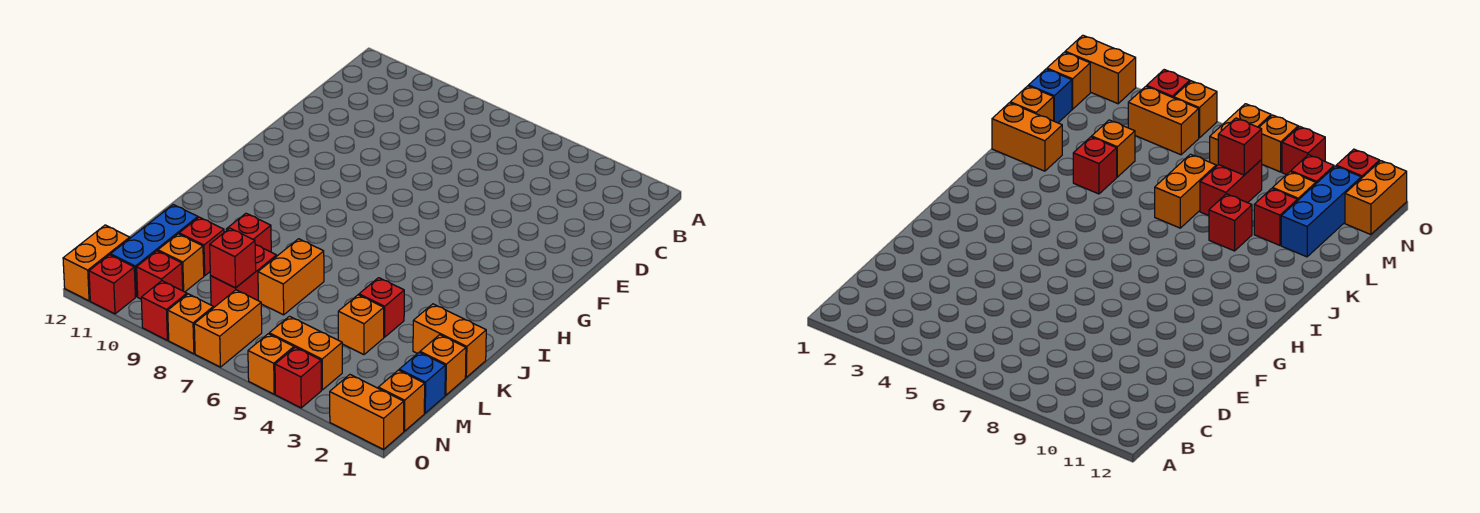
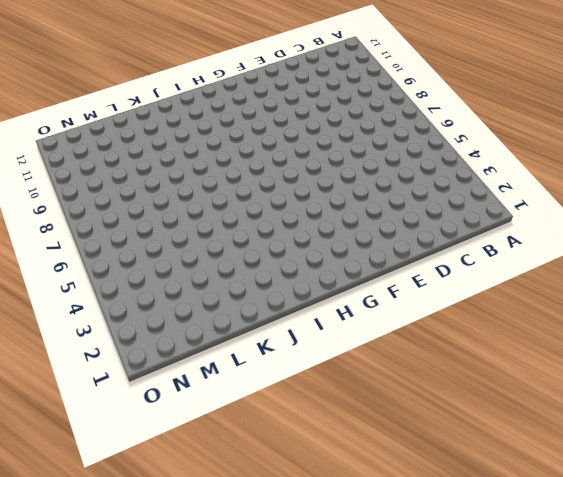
none -> orange 1x2 brick [413,304,486,377]
none -> red 1x1 brick [359,278,404,337]
none -> orange 1x2 brick [258,239,324,315]

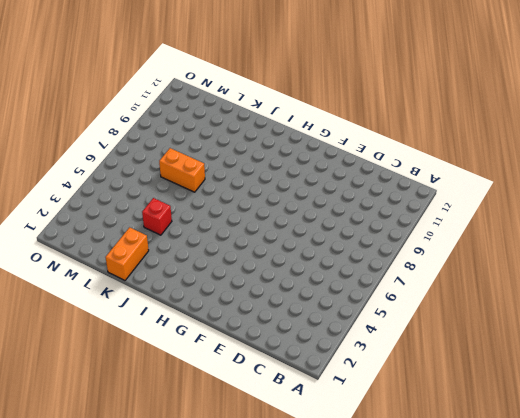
none -> red 1x1 brick [226,213,271,252]
none -> orange 1x1 brick [420,335,466,395]
none -> orange 1x1 brick [338,295,384,355]

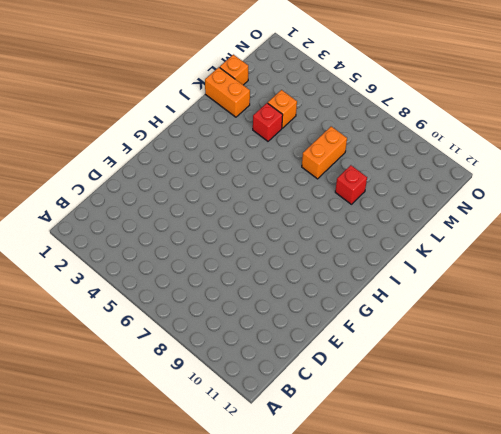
none -> red 1x2 brick [210,245,277,308]
none -> red 1x1 brick [179,217,224,276]
none -> blue 1x3 brick [111,205,198,297]

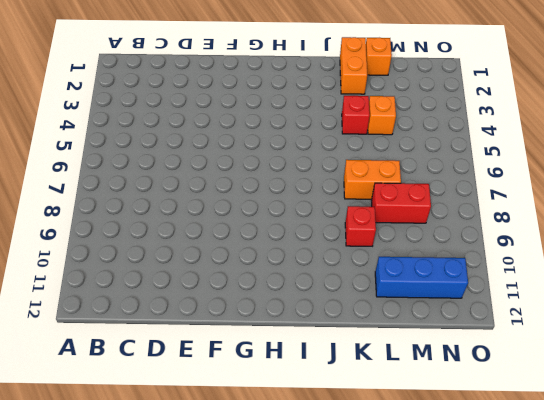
none -> red 1x1 brick [179,217,224,276]
none -> blue 1x1 brick [399,352,445,413]
none -> orange 1x1 brick [158,234,204,292]

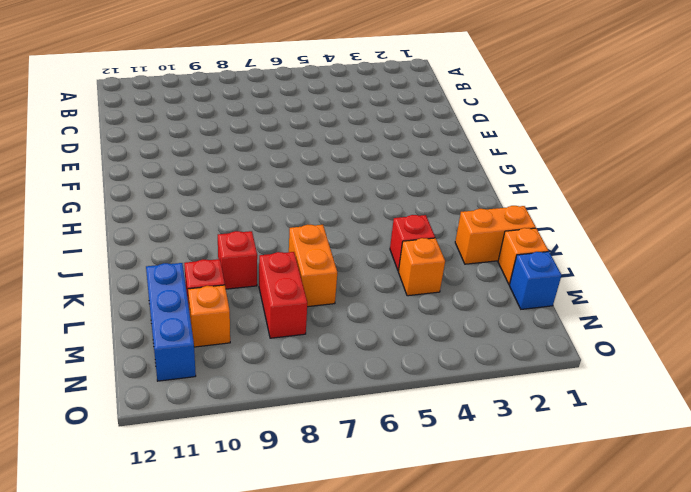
none -> orange 1x1 brick [378,370,425,431]
none -> orange 1x2 brick [269,316,342,390]
none -> orange 1x2 brick [194,290,262,367]

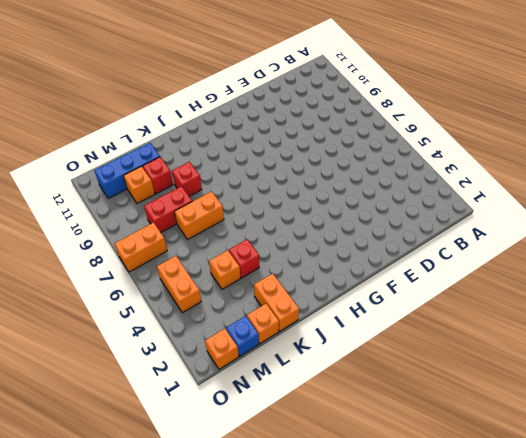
none -> red 1x1 brick [137,251,183,299]
none -> orange 1x2 brick [63,225,130,301]
none -> orange 1x2 brick [330,375,404,449]

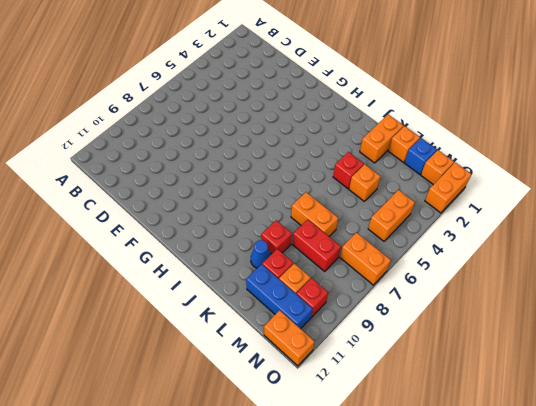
blue 1x1 cone [251,240,271,268] -> none
none -> red 1x1 brick [275,347,321,408]
none -> orange 1x1 brick [248,334,294,394]
none -> orange 1x1 brick [168,294,213,354]

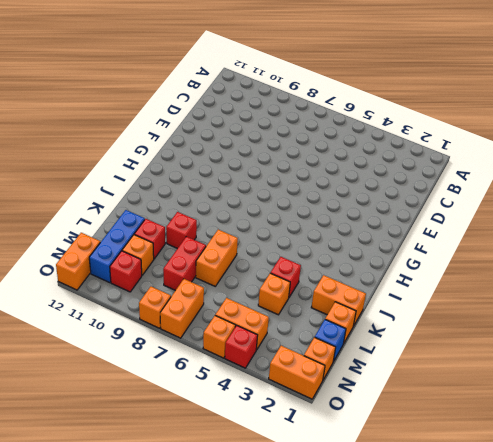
none -> red 1x1 brick [141,281,187,340]
none -> red 1x1 brick [89,255,135,314]
none -> red 1x1 brick [210,228,256,288]

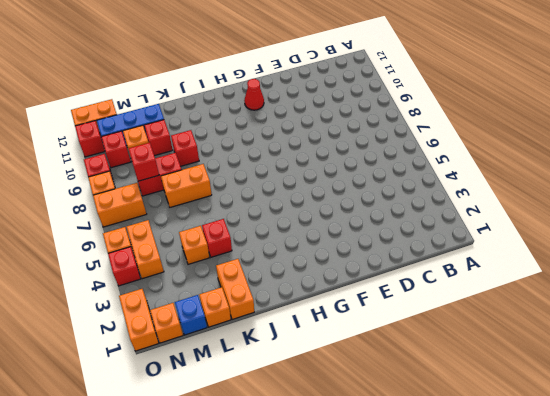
red 1x1 cone [244,79,264,110] -> none

